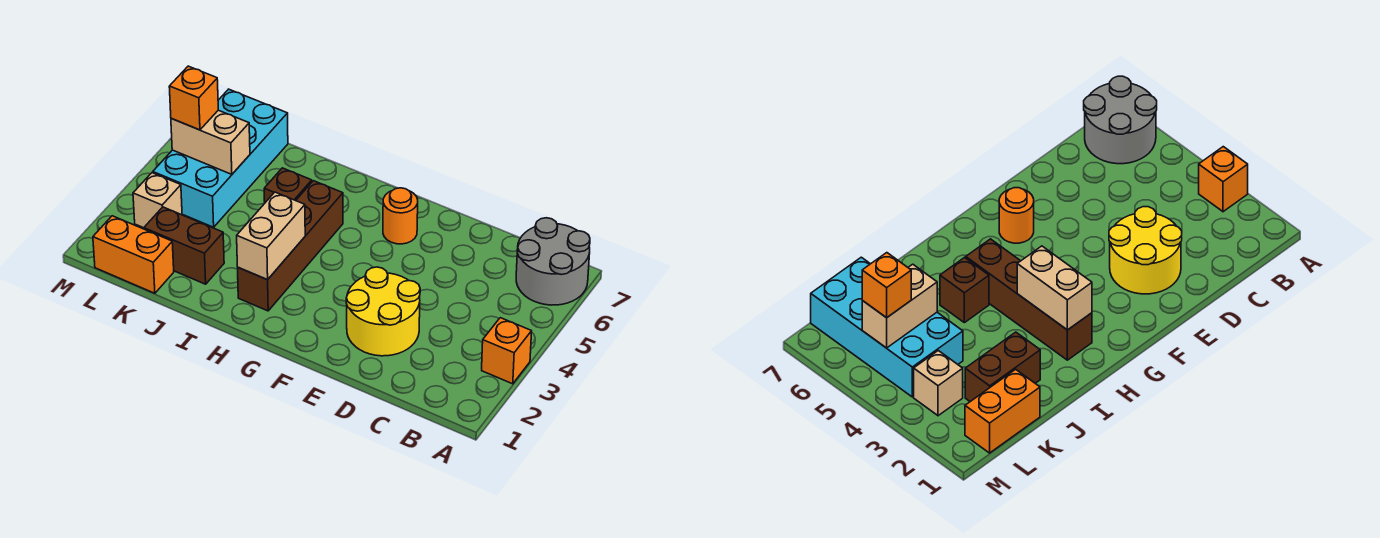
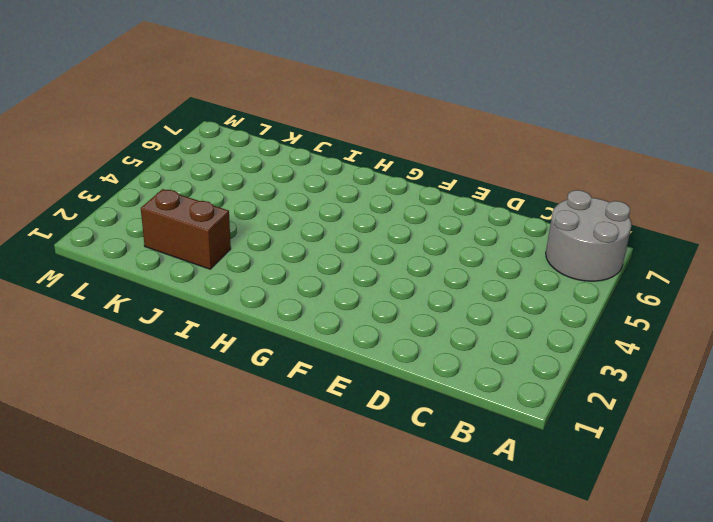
none -> orange 1x1 brick [482,318,532,384]
none -> yellow 2x2 round brick [346,267,420,356]
none -> orange 1x1 round brick [383,188,418,244]

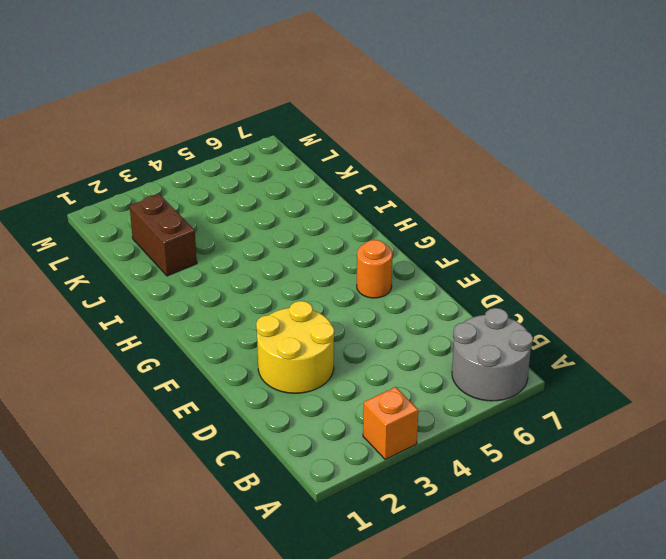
none -> brown 1x4 brick [238,181,343,311]
none -> brown 1x1 brick [264,168,312,203]
none -> orange 1x2 brick [93,216,174,293]

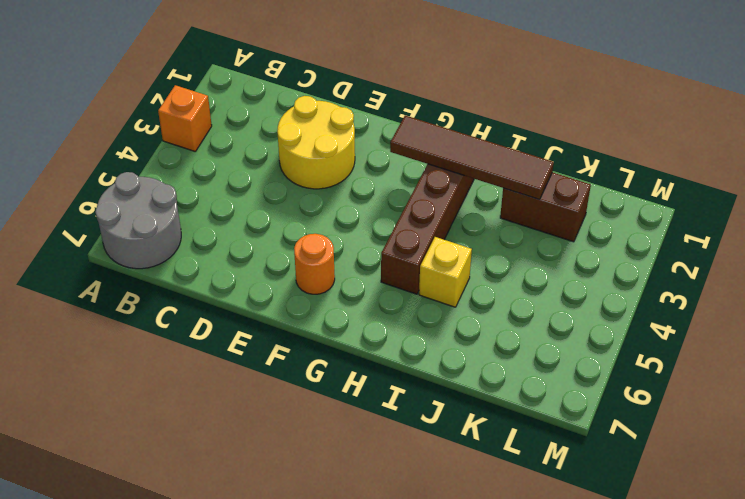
brown 1x4 tile [390,115,554,199] -> tan 1x2 brick [237,192,305,280]
yellow 1x1 brick [419,237,472,307] -> brown 1x1 brick [264,168,312,203]
none -> orange 1x2 brick [93,216,174,293]
none -> cyan 2x4 brick [153,89,288,227]
none -> tan 1x1 brick [133,173,182,228]

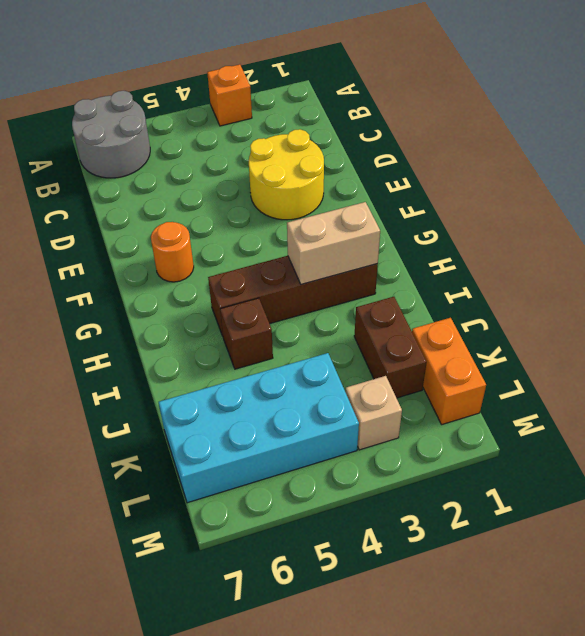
none -> tan 1x2 brick [171,110,250,174]
none -> orange 1x1 brick [169,66,218,130]

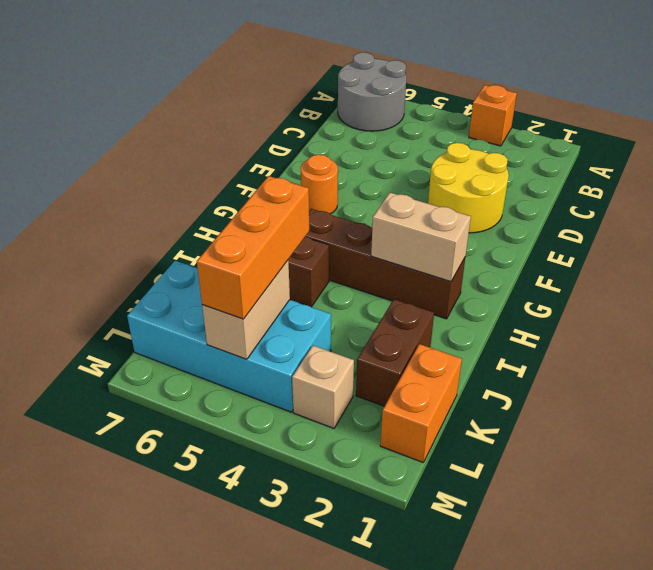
orange 1x3 brick [197,176,309,319] -> orange 1x1 brick [169,66,218,130]

